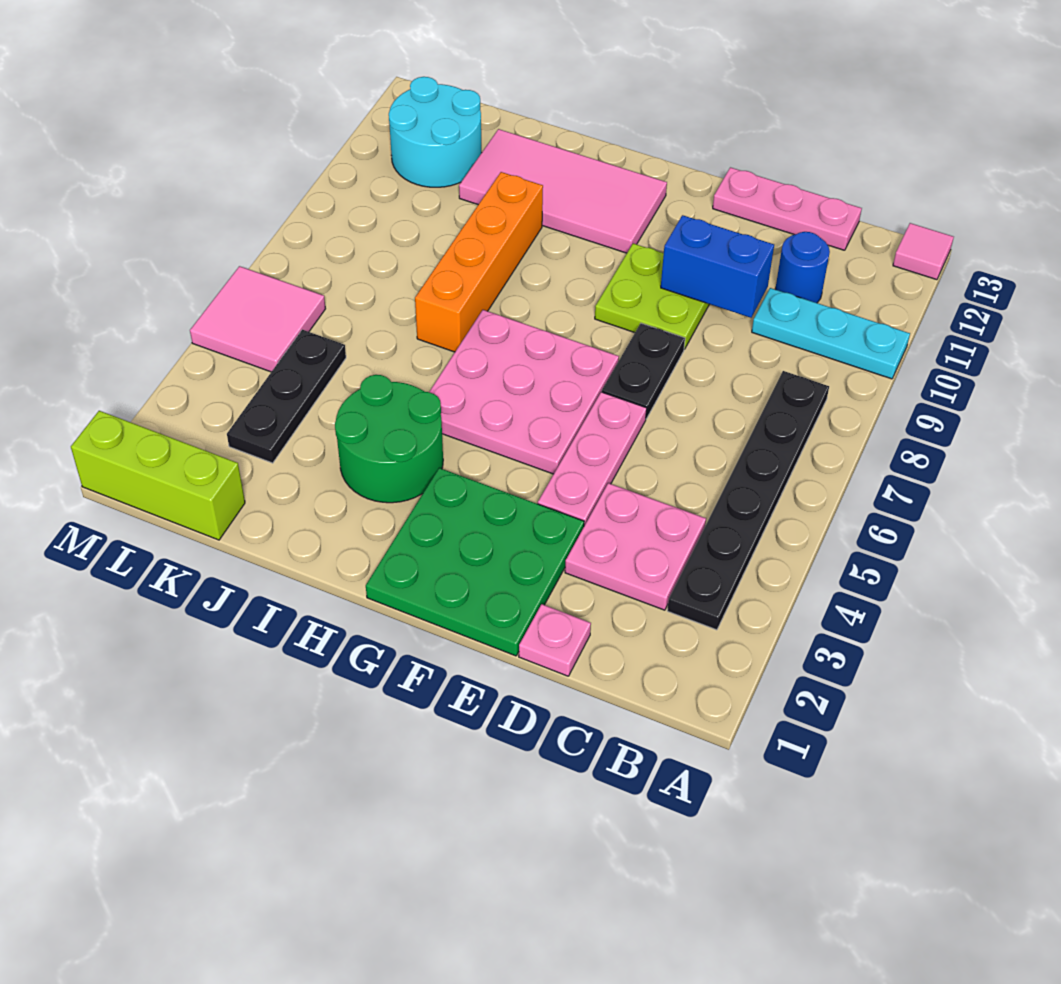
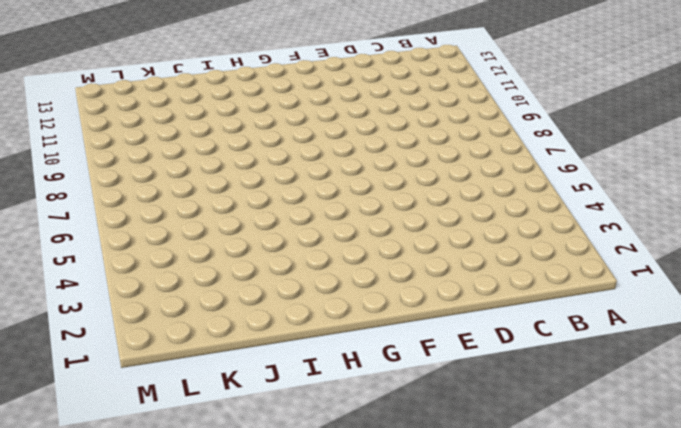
none -> cyan 1x3 plate [752,288,910,379]
none -> pink 1x1 tile [893,223,954,280]
none -> black 1x6 plate [667,371,829,630]

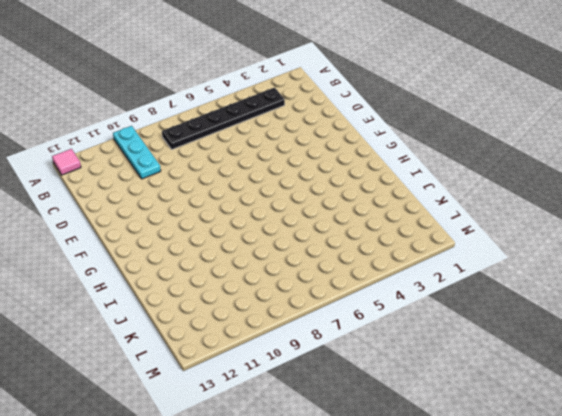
none -> pink 2x2 plate [565,483,706,610]
none -> blue 1x1 round brick [775,232,830,303]
none -> pink 1x3 plate [713,167,862,250]

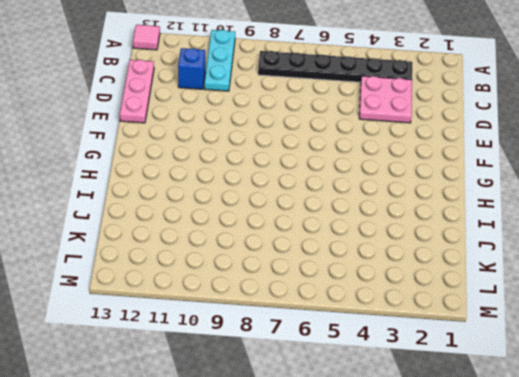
blue 1x1 brick [178,48,205,89] -> blue 1x1 round brick [775,232,830,303]
none -> pink 1x1 plate [519,604,591,676]
none -> green 3x3 plate [366,468,584,656]
none -> pink 1x3 plate [538,392,647,526]

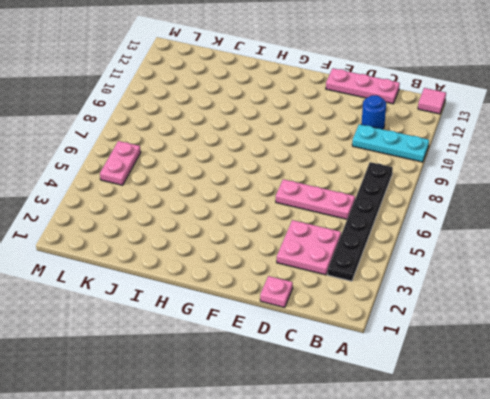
pink 1x3 plate [276,179,355,219] -> pink 1x3 plate turned to [538,392,647,526]
pink 1x2 plate [100,141,141,185] -> pink 2x2 tile [190,266,326,372]
none -> green 3x3 plate [366,468,584,656]
none -> black 1x2 plate [602,323,685,419]
none -> lime 2x2 plate [595,243,709,349]

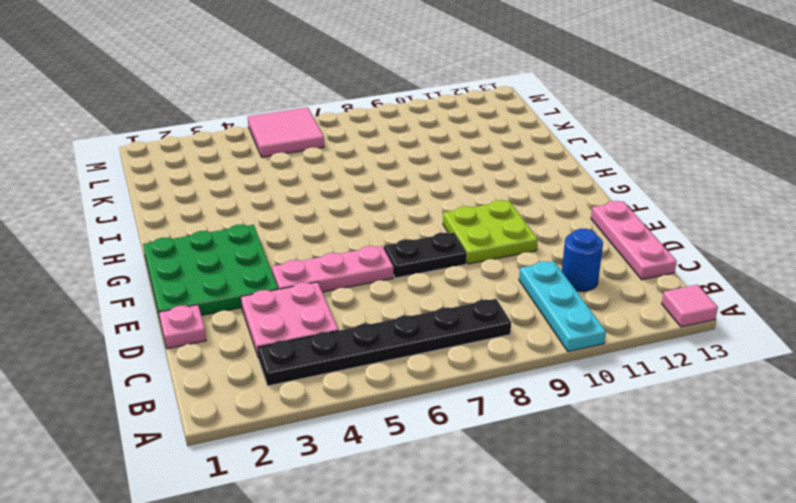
none -> pink 3x3 plate [429,310,619,474]
none -> pink 2x4 tile [459,129,667,253]
none -> green 2x2 round brick [335,375,443,503]

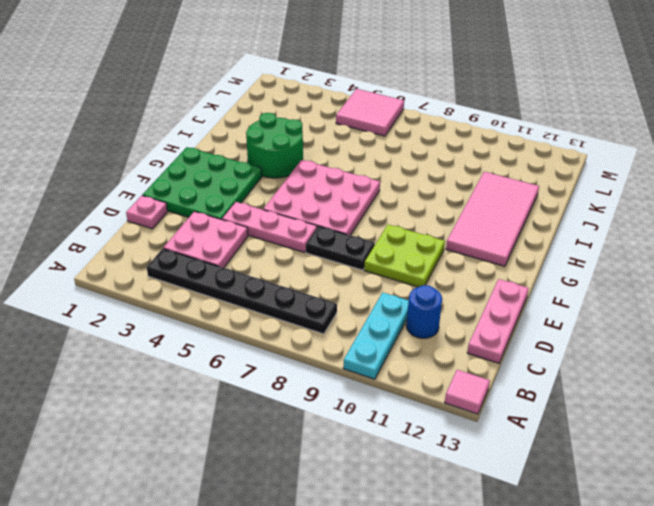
none -> orange 1x4 brick [415,172,543,352]
none -> lime 1x3 brick [71,411,245,540]
none -> black 1x3 plate [227,330,346,463]

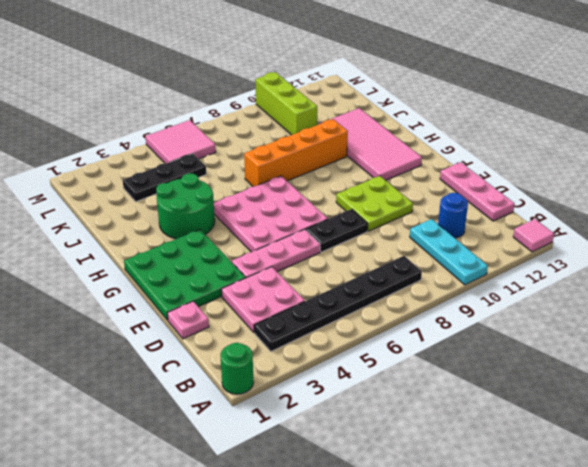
green 1x1 round brick [220,343,254,394] -> none
lime 1x3 brick [255,72,317,135] -> lime 1x3 brick moved to [71,411,245,540]
none -> cyan 2x2 round brick [389,77,481,187]
none -> blue 1x2 brick [661,215,774,318]

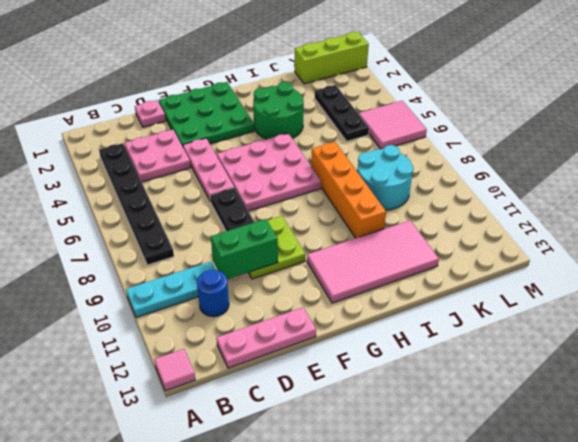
green 1x2 brick [211,219,278,279] -> blue 1x2 brick [661,215,774,318]
cyan 2x2 round brick [357,145,413,210] -> cyan 2x2 round brick moved to [389,77,481,187]

